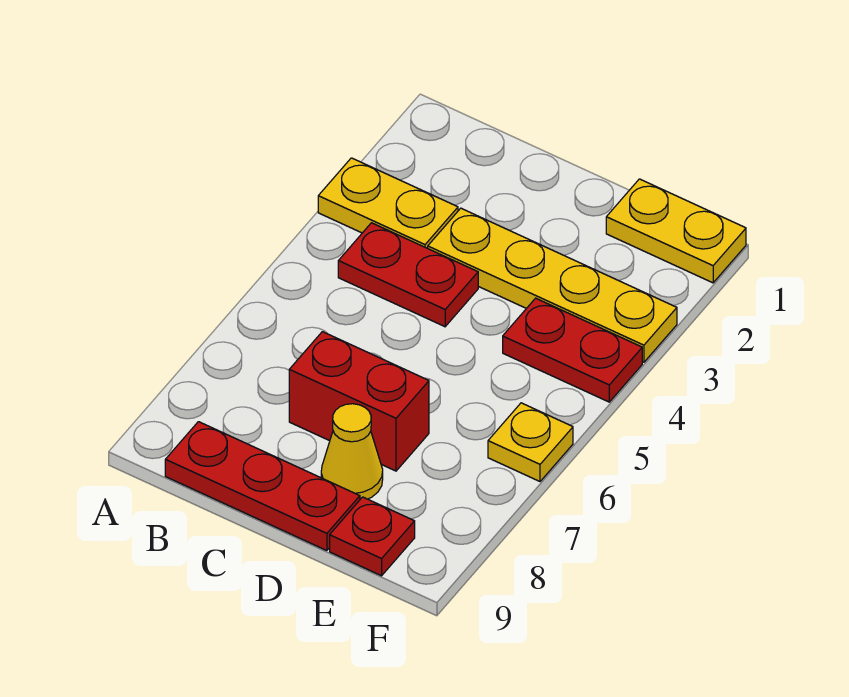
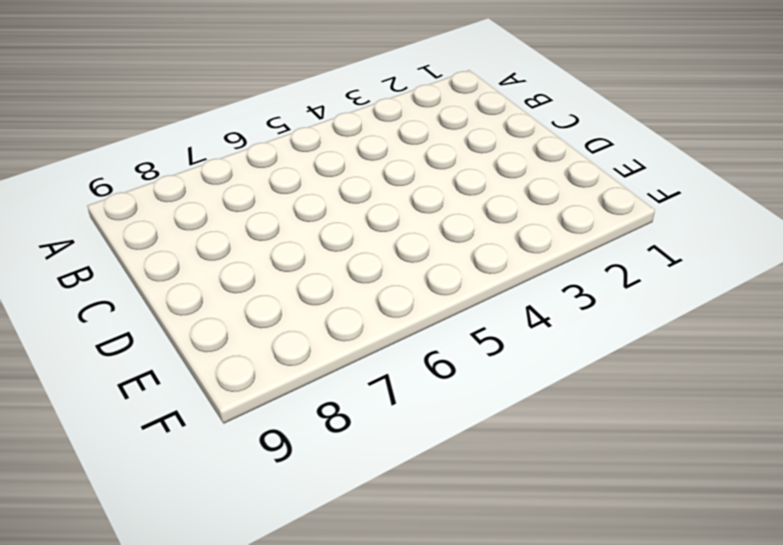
none -> yellow 1x2 plate [318,158,458,248]
none -> red 1x2 plate [338,223,478,327]

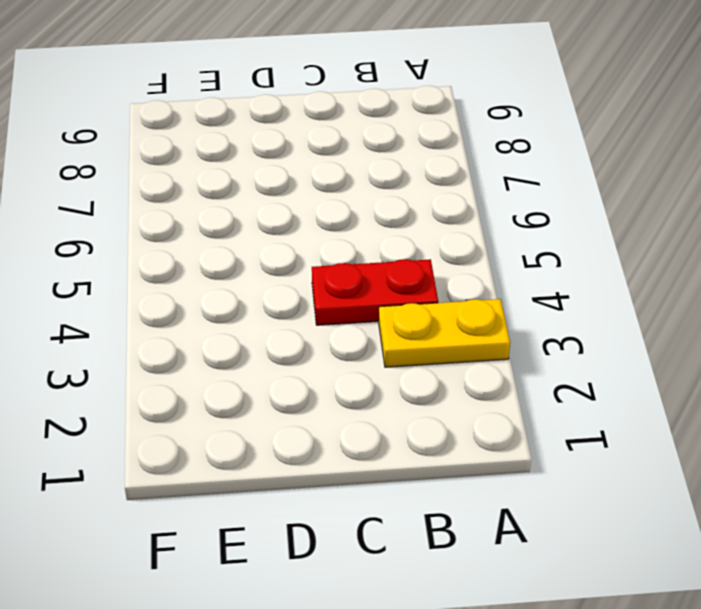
none -> red 1x3 plate [165,422,360,551]
none -> yellow 1x4 plate [428,208,677,362]

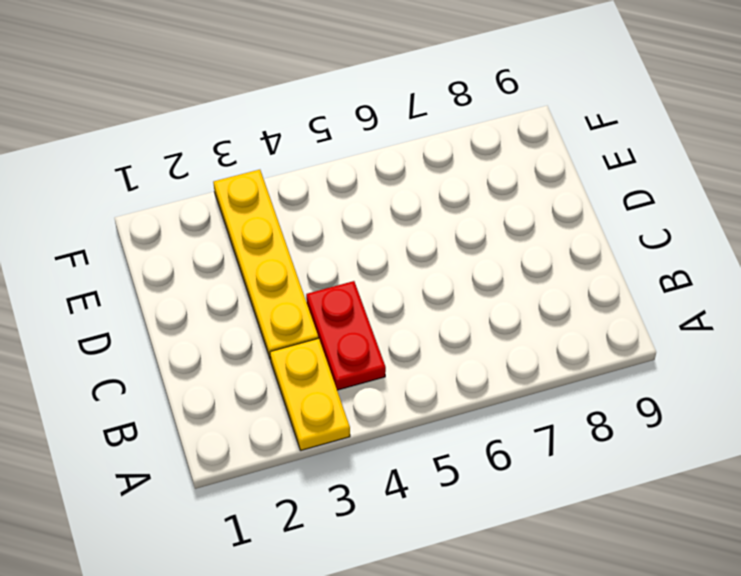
none -> red 1x3 plate [165,422,360,551]
none -> red 1x2 brick [289,332,429,471]

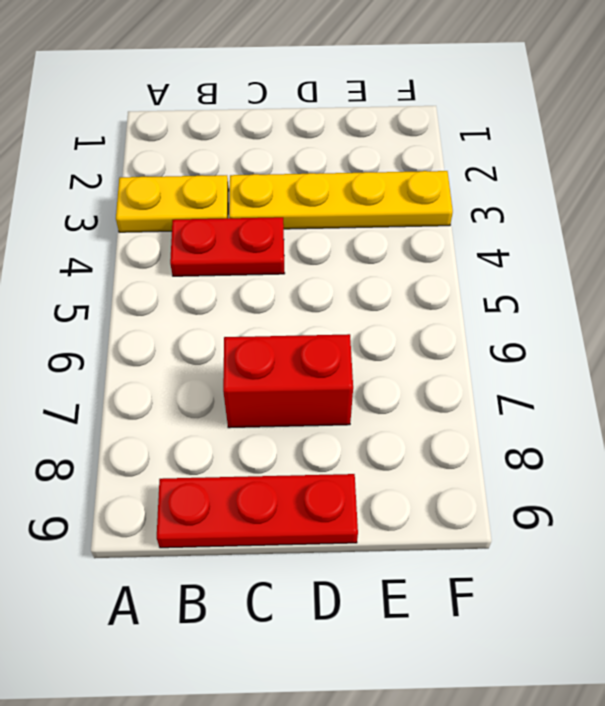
none -> yellow 1x1 cone [321,404,383,499]
none -> yellow 1x2 plate [606,179,746,283]

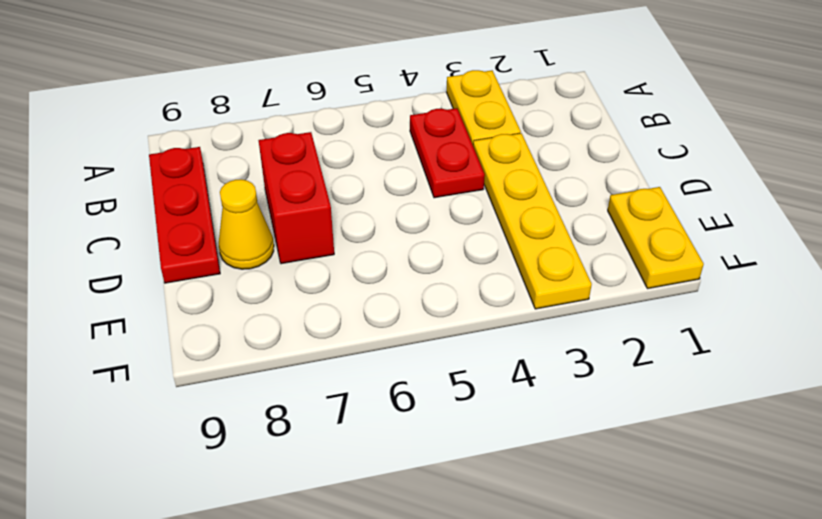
none -> red 1x2 plate [503,298,642,402]
none -> red 1x1 plate [330,497,415,576]

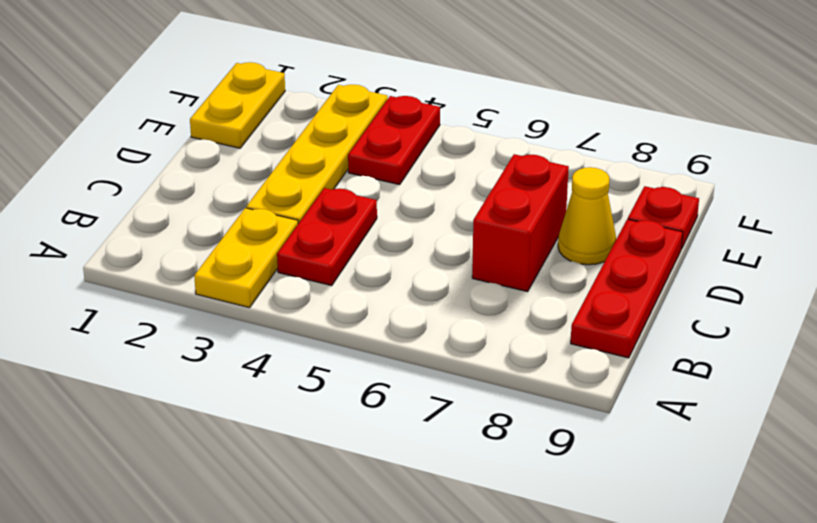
none -> yellow 1x1 plate [488,403,573,481]

